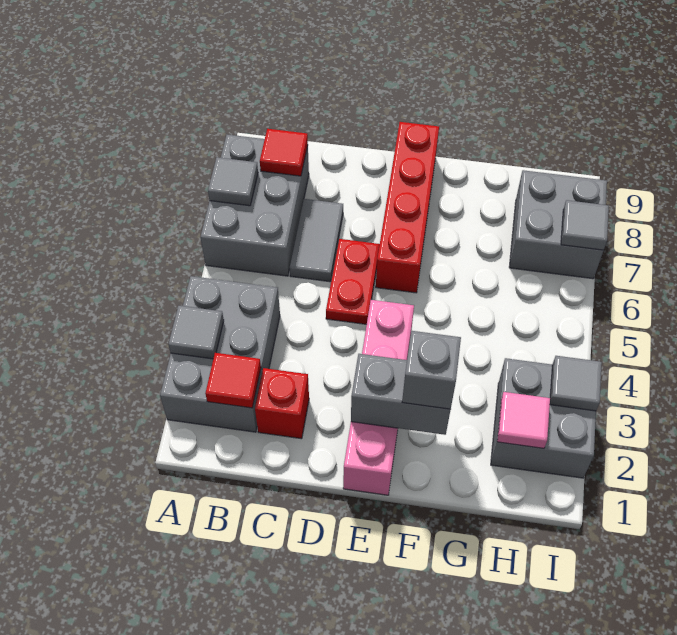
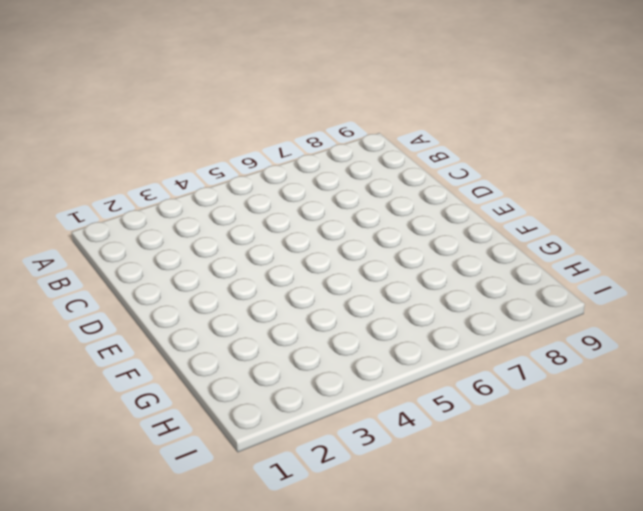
none -> grey 2x3 brick [160,276,280,432]
none -> grey 2x3 brick [200,135,309,276]
none -> red 1x1 brick [255,368,309,439]

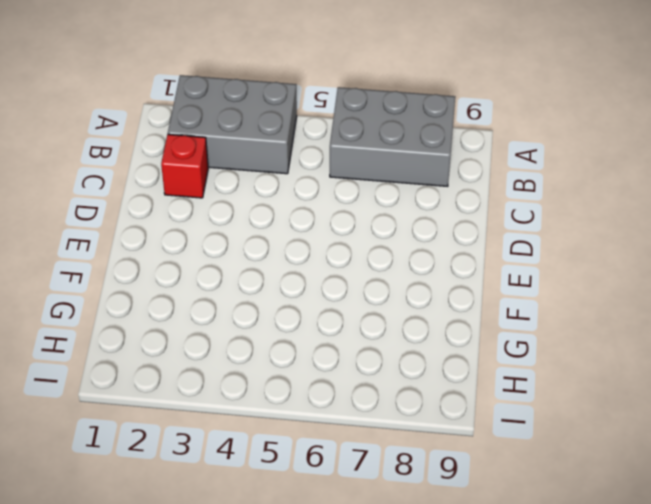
none -> grey 1x2 tile [290,199,343,282]
none -> red 1x2 plate [326,239,380,324]
none -> pink 1x4 brick [343,300,414,495]

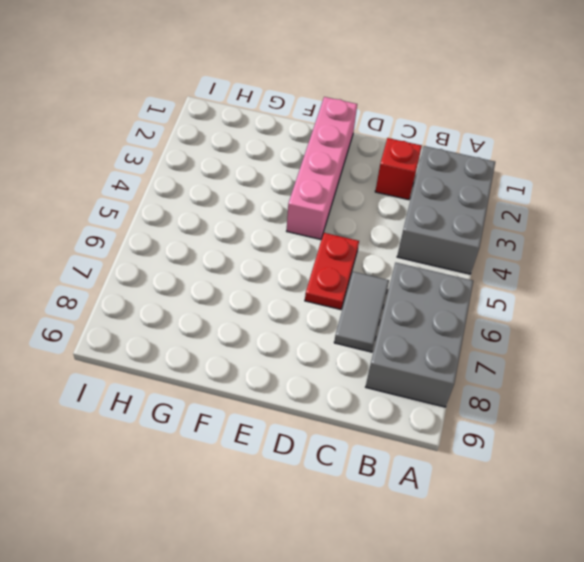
none -> red 1x4 brick [376,122,439,293]
none -> grey 2x2 brick [491,358,596,478]
none -> grey 2x2 brick [509,170,607,279]

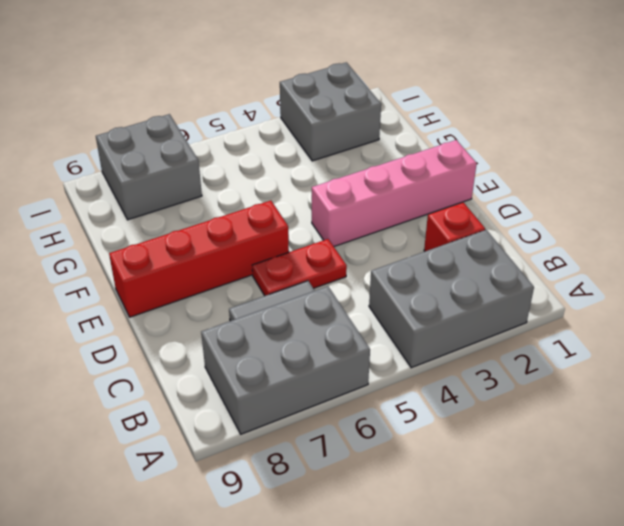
none -> grey 1x1 tile [168,306,224,359]
none -> grey 1x1 tile [208,157,258,206]
none -> red 1x1 tile [205,353,261,408]

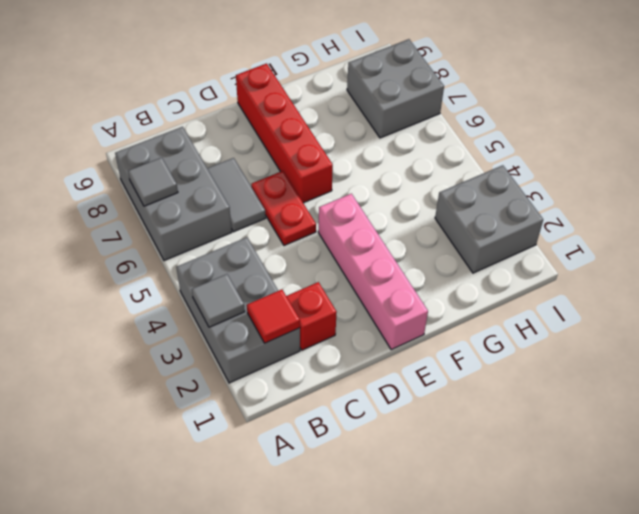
none -> red 1x1 tile [260,129,308,176]
none -> grey 1x2 brick [351,354,451,435]
none -> pink 1x1 tile [497,392,550,448]

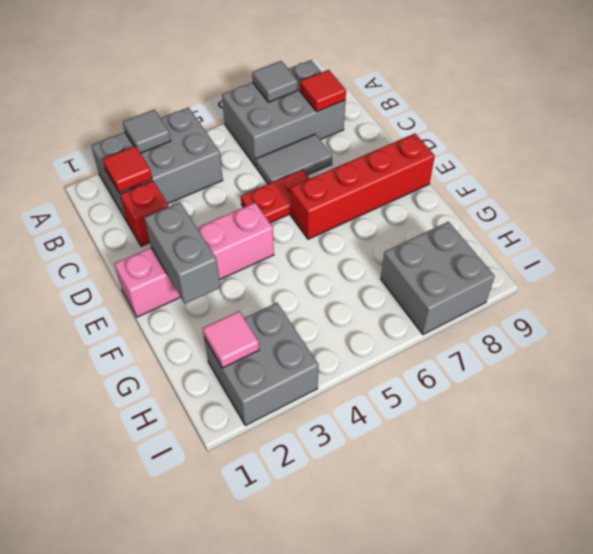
none -> grey 1x1 tile [550,356,602,411]
none -> grey 1x1 tile [561,200,609,250]
none -> grey 1x1 brick [402,331,461,409]

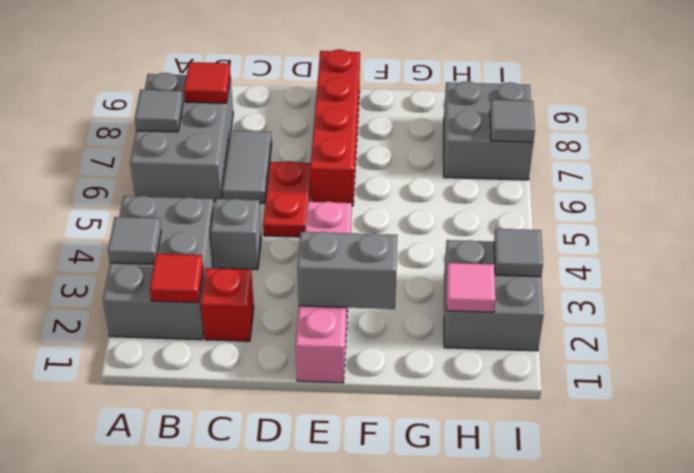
grey 1x1 brick [211,199,261,270] -> grey 1x1 brick moved to [402,331,461,409]

